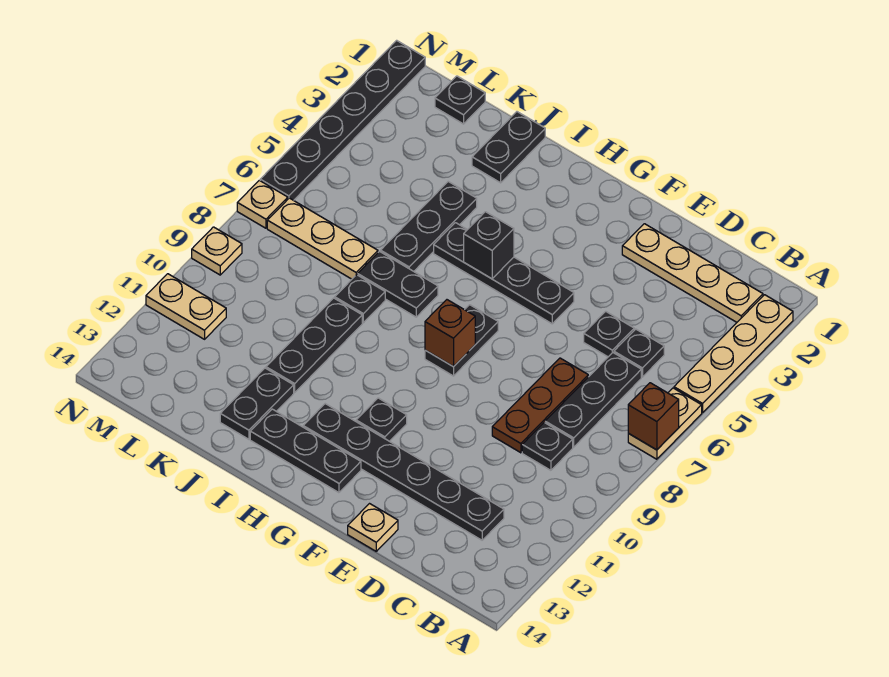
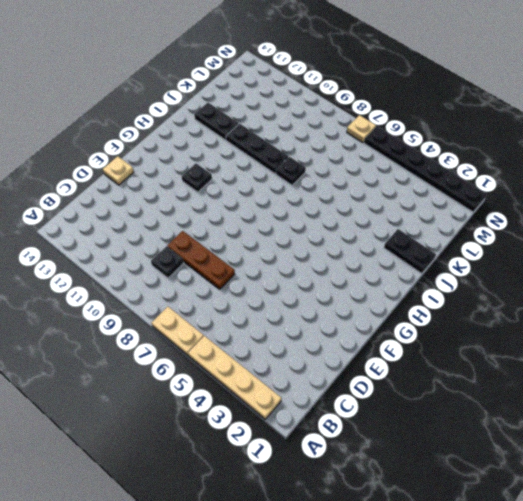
none -> tan 1x4 plate [622,224,763,322]
none -> black 1x1 plate [614,329,664,377]
none -> black 1x3 plate [545,353,641,447]

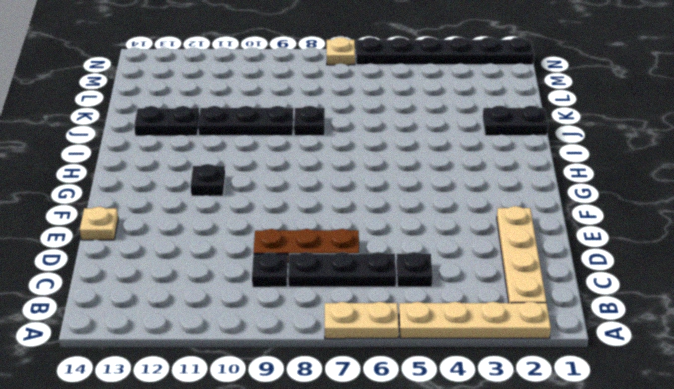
none -> black 1x6 plate [303,404,504,540]
none -> black 1x1 plate [584,311,634,357]
none -> black 1x4 plate [434,223,574,324]

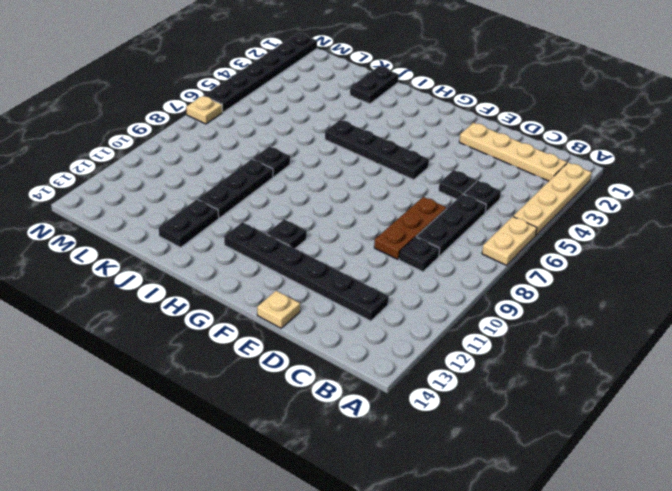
none -> black 1x2 plate [425,305,498,376]
none -> black 1x3 plate [250,409,361,493]
none -> black 1x2 plate [358,251,438,317]

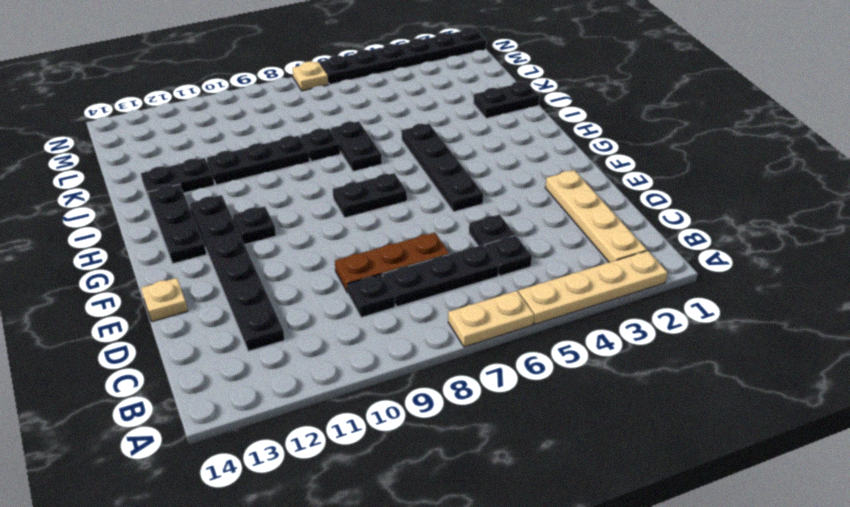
none -> black 1x3 plate [381,182,477,271]
none -> tan 1x3 plate [267,198,378,279]
none -> black 1x1 plate [435,76,485,124]

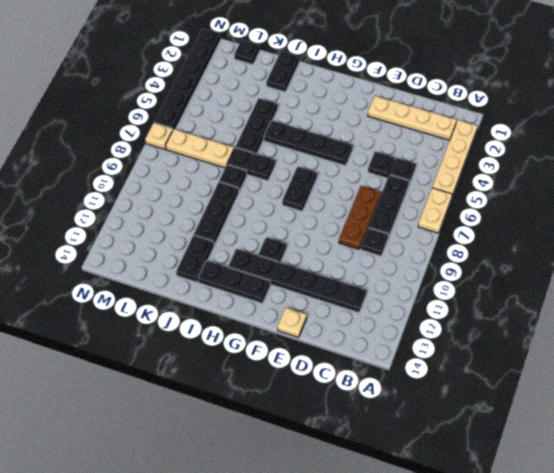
none -> tan 1x2 plate [146,274,226,339]
none -> tan 1x1 plate [192,227,242,275]
none -> brown 1x1 brick [628,383,679,450]

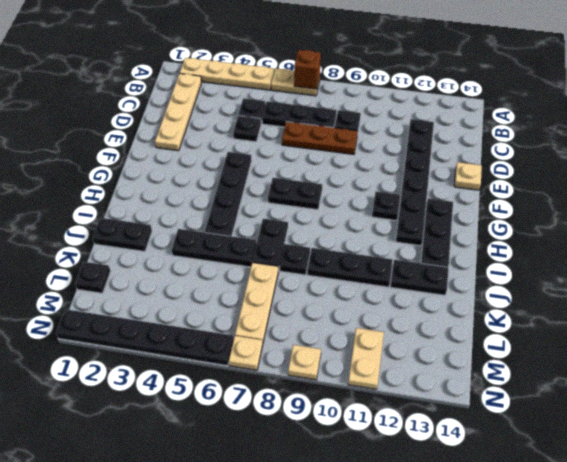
none -> brown 1x1 brick [425,300,475,367]
none -> black 1x1 brick [464,212,514,279]

